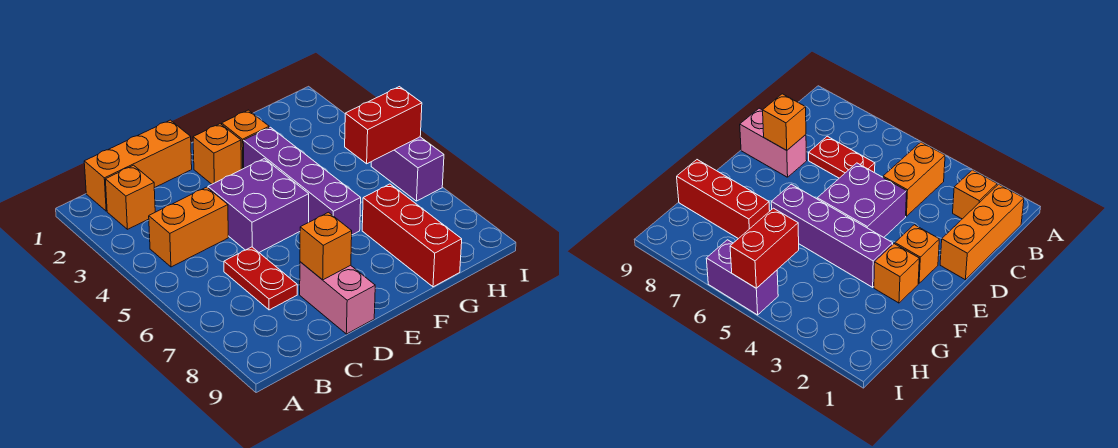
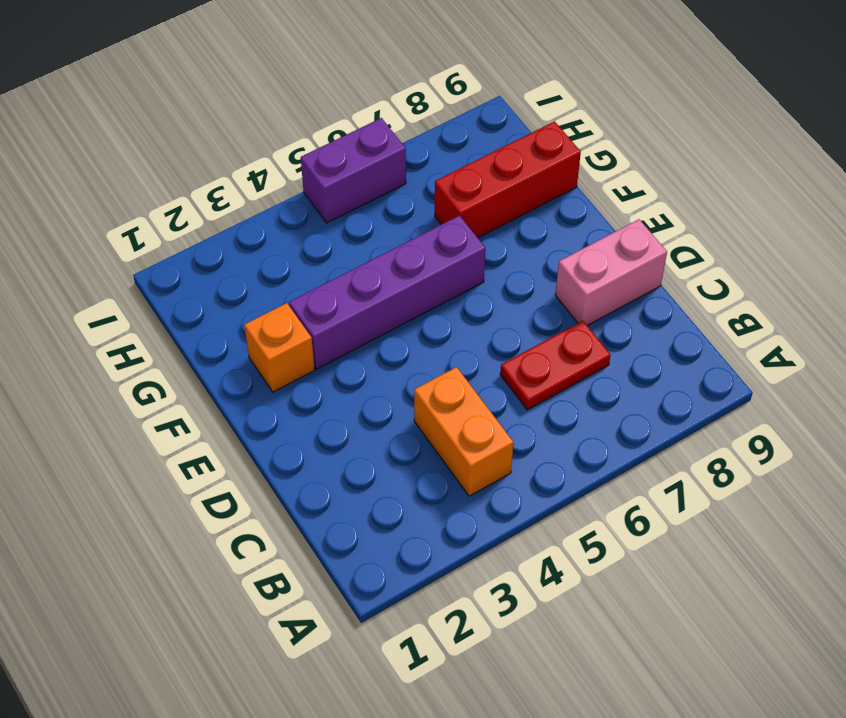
none -> orange 1x3 brick [84,120,192,211]
none -> orange 1x1 brick [105,165,155,229]
none -> purple 2x2 brick [208,159,309,252]

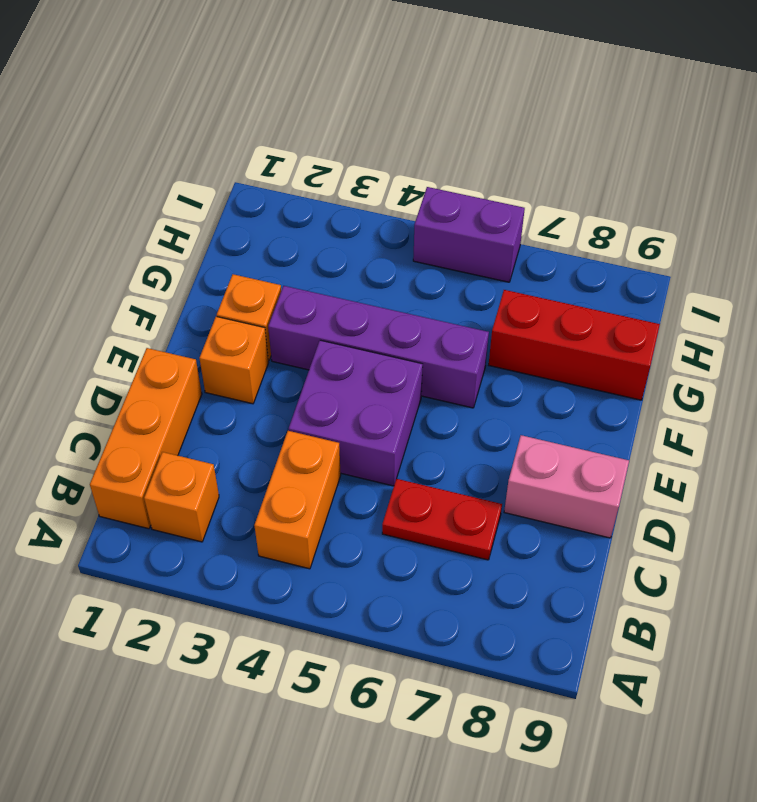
none -> orange 1x1 brick [300,212,352,280]
none -> red 1x2 brick [345,87,422,164]

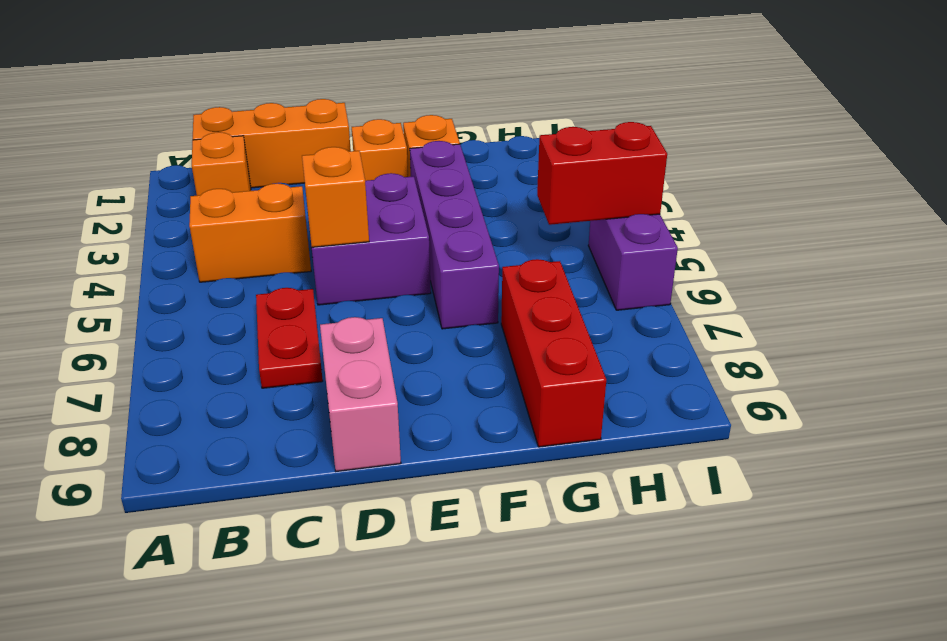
orange 1x1 brick [302,147,369,247] -> orange 1x1 brick moved to [300,212,352,280]

